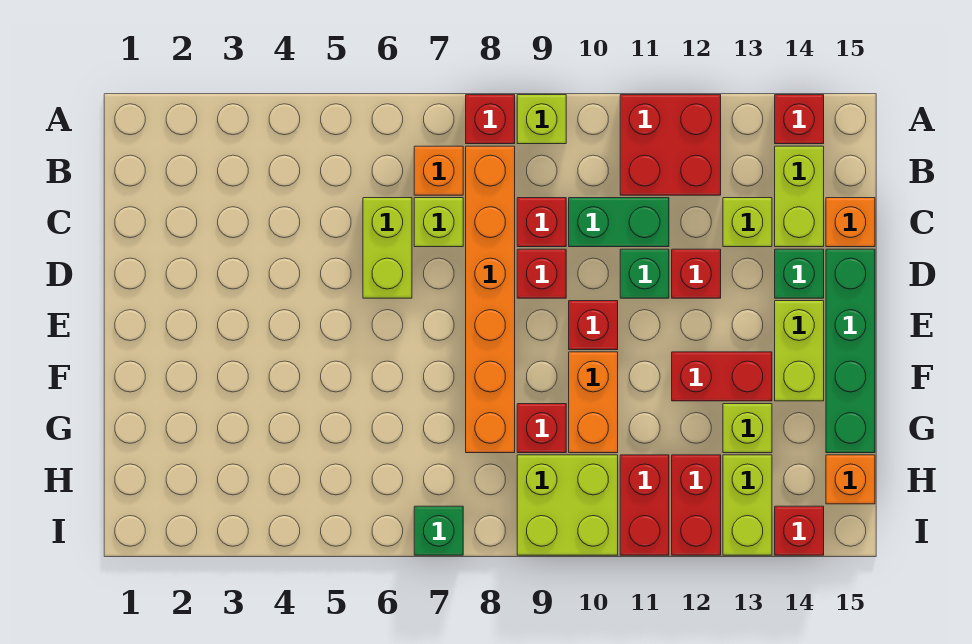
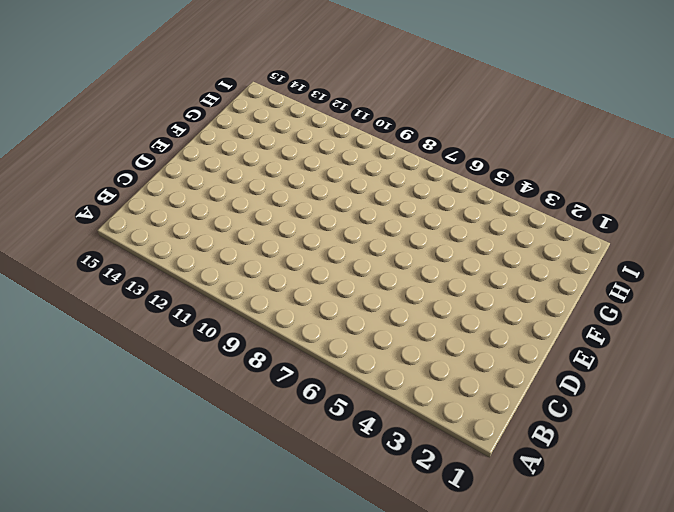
none -> red 1x1 brick [466,95,515,144]
none -> lime 1x1 brick [517,95,566,144]
none -> red 2x2 brick [620,95,721,195]
none -> red 1x1 brick [775,95,824,144]

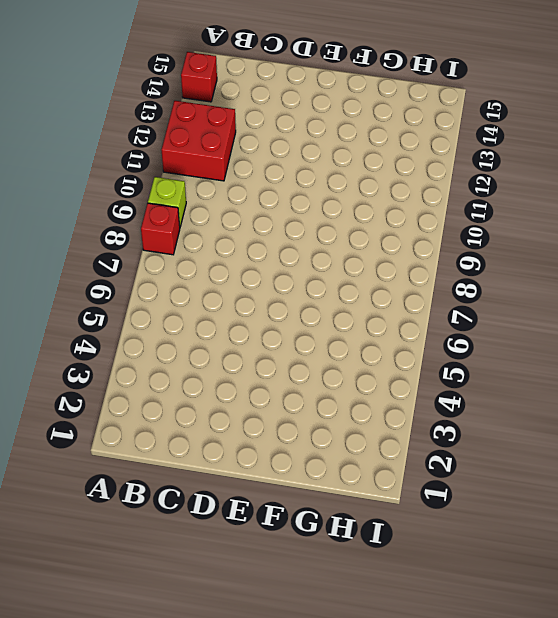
none -> orange 1x1 brick [414,146,463,195]
none -> orange 1x6 brick [466,146,515,453]
none -> lime 1x2 brick [775,146,824,247]
none -> lime 1x2 brick [363,198,412,298]

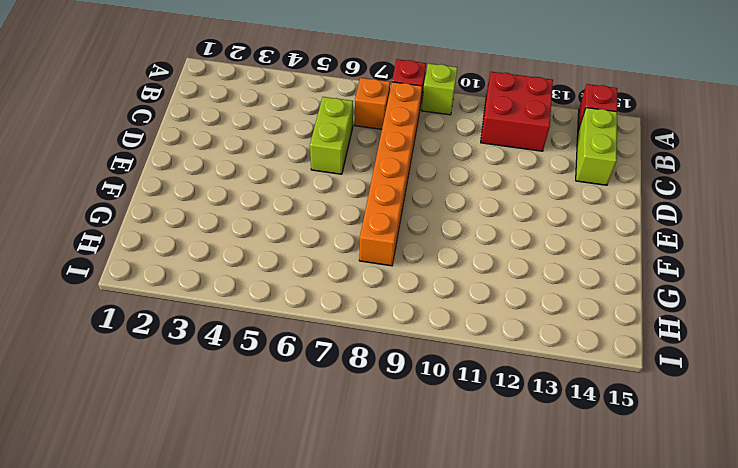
none -> lime 1x1 brick [414,198,463,247]
none -> red 1x1 brick [517,198,566,247]
none -> green 1x2 brick [569,198,669,247]
none -> lime 1x1 brick [723,198,772,247]

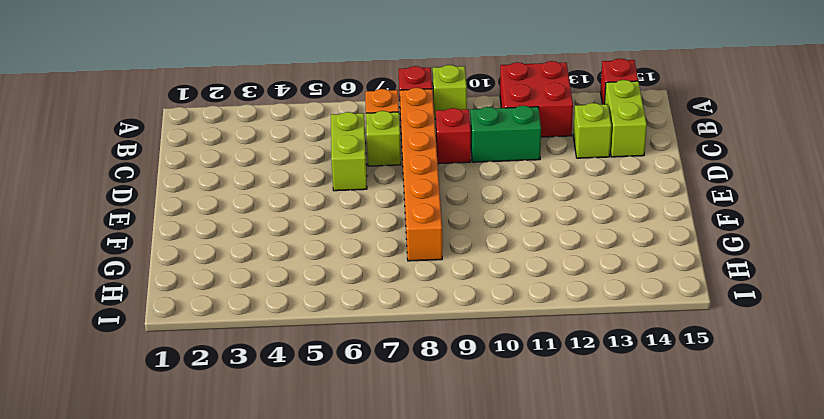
none -> orange 1x1 brick [826,198,875,247]
none -> red 1x1 brick [517,249,566,298]
none -> green 1x1 brick [620,249,669,298]
none -> red 1x1 brick [672,249,721,298]

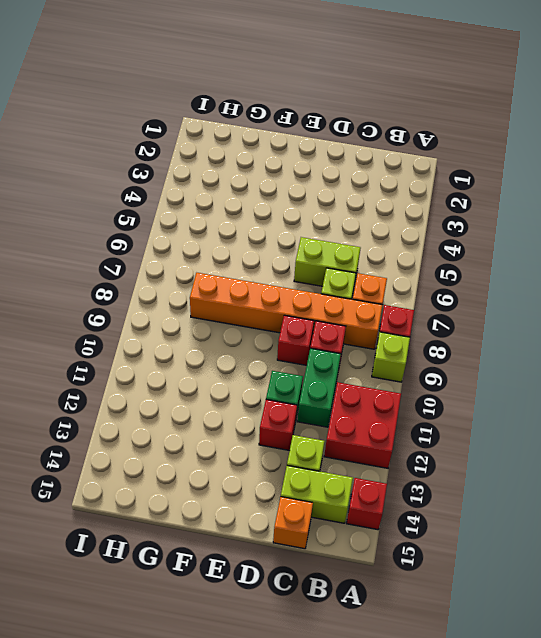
none -> green 1x1 brick [775,249,824,298]
none -> green 1x4 brick [826,249,875,453]
none -> red 1x1 brick [569,301,618,350]
none -> lime 1x2 brick [775,301,824,401]

